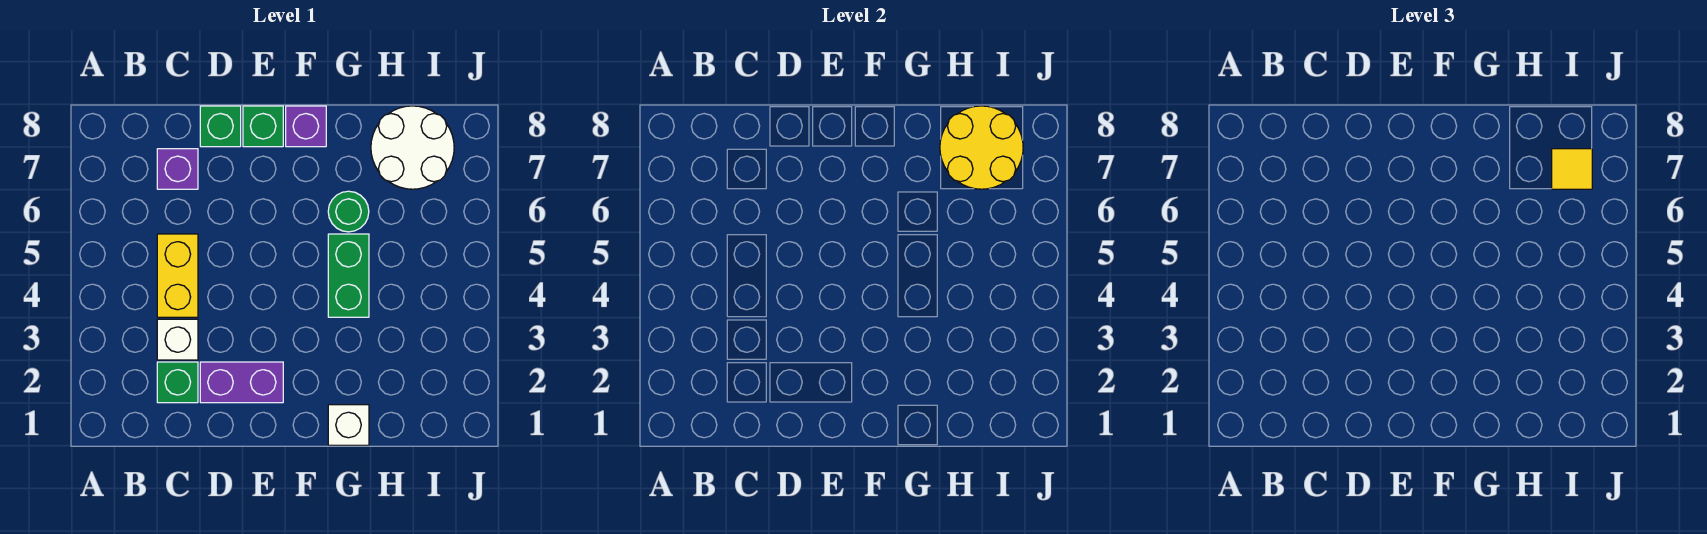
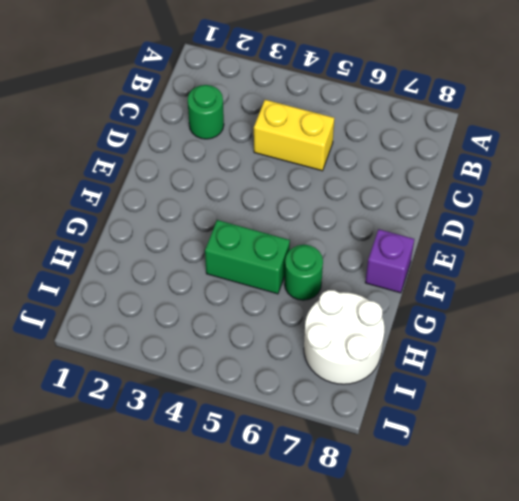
green 1x1 round brick [188,85,224,139] -> green 1x1 brick [157,362,198,403]
none -> white 1x1 brick [157,319,198,360]
none -> purple 1x1 brick [157,149,198,189]
none -> purple 1x2 brick [200,362,283,403]

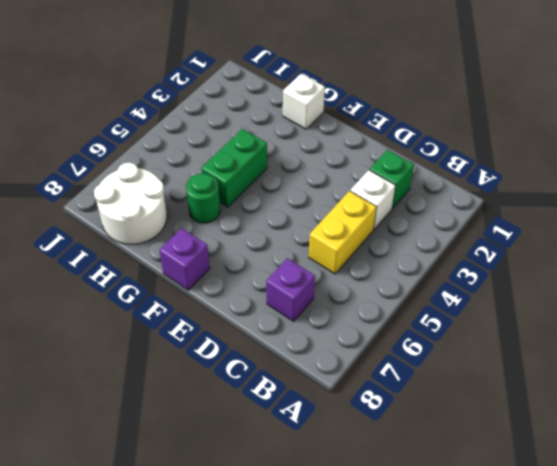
none -> purple 1x2 brick [200,362,283,403]
none -> green 1x1 brick [200,106,241,147]
none -> green 1x1 brick [243,106,283,147]

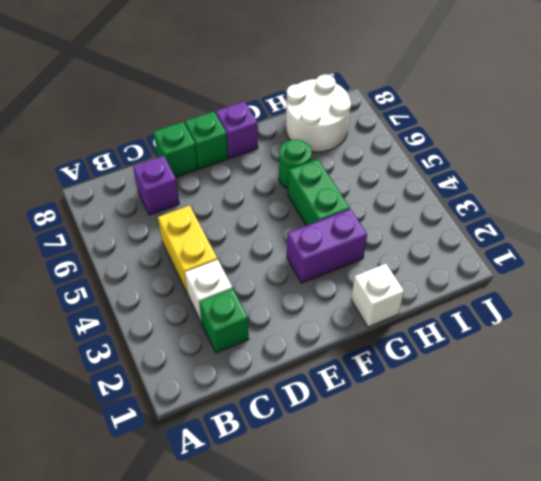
purple 1x2 brick [287,209,367,283] -> purple 1x2 brick moved to [200,362,283,403]
none -> yellow 2x2 round brick [940,106,1023,189]
none -> yellow 1x1 tile [1552,149,1592,189]

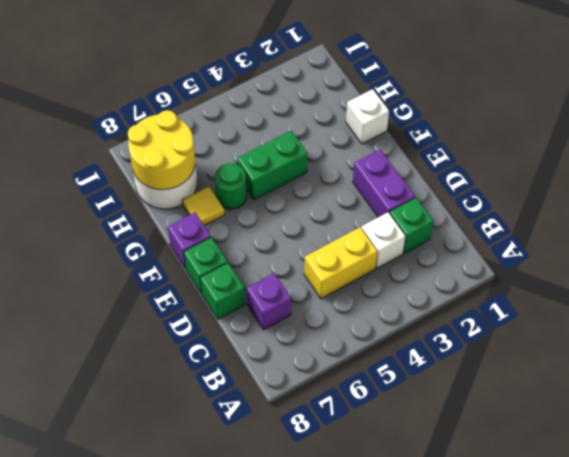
yellow 1x1 tile [182,186,225,225] -> yellow 1x1 tile moved to [1552,149,1592,189]

